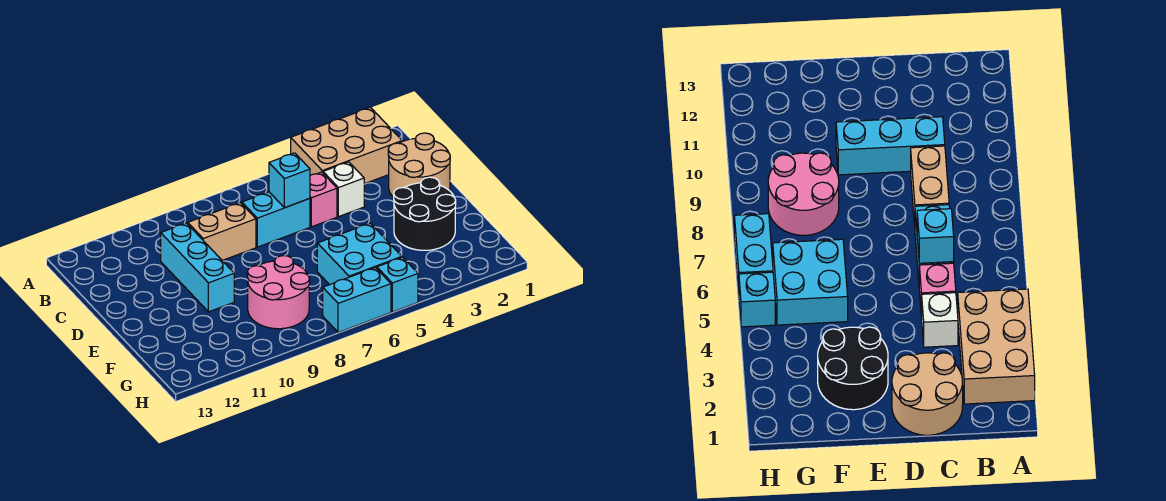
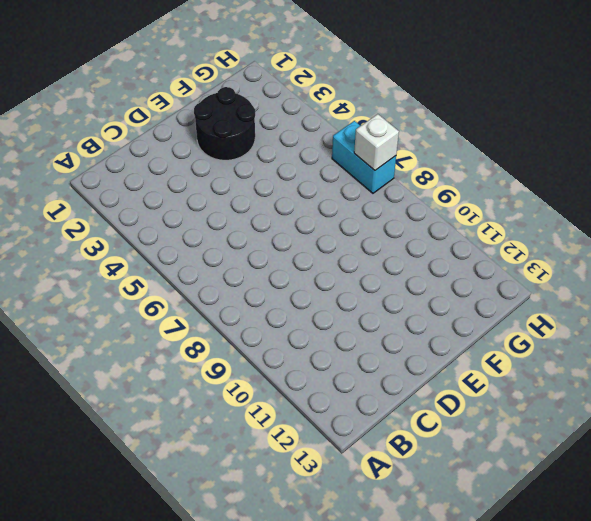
white 1x1 brick [354,114,399,170] -> white 1x1 brick moved to [323,162,364,217]
none -> tan 2x3 brick [291,107,402,184]
none -> tan 2x2 round brick [388,133,450,197]
none -> pink 1x1 brick [310,172,337,227]

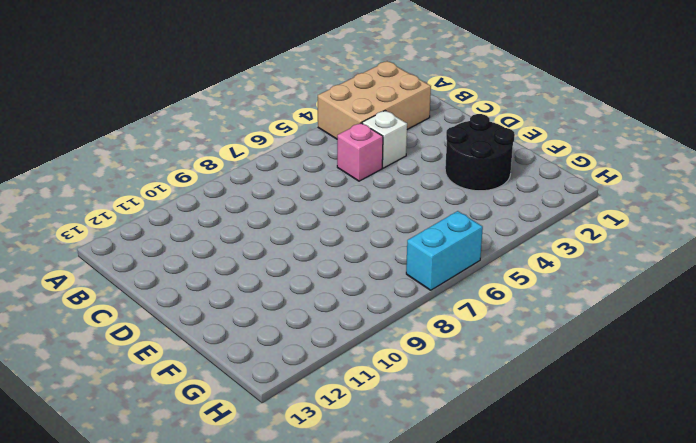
none -> tan 2x2 round brick [388,133,450,197]
none -> cyan 1x2 brick [242,192,310,247]
none -> tan 1x2 brick [188,203,256,260]

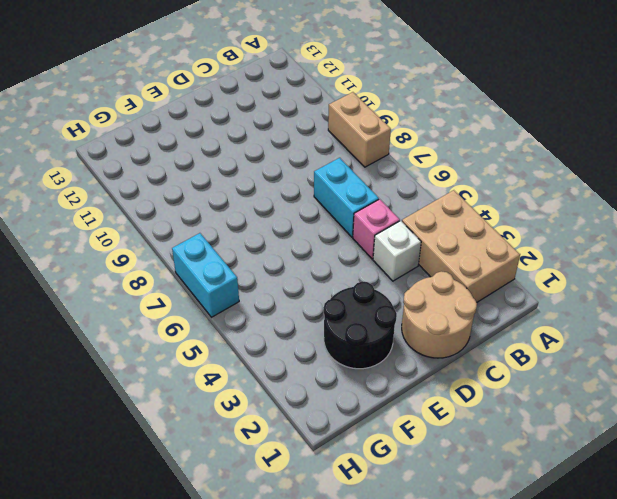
tan 1x2 brick [328,92,391,167] -> tan 1x2 brick moved to [188,203,256,260]
none -> cyan 1x3 brick [161,223,234,312]
none -> cyan 2x2 brick [317,223,402,285]
none -> pink 2x2 round brick [247,256,310,329]

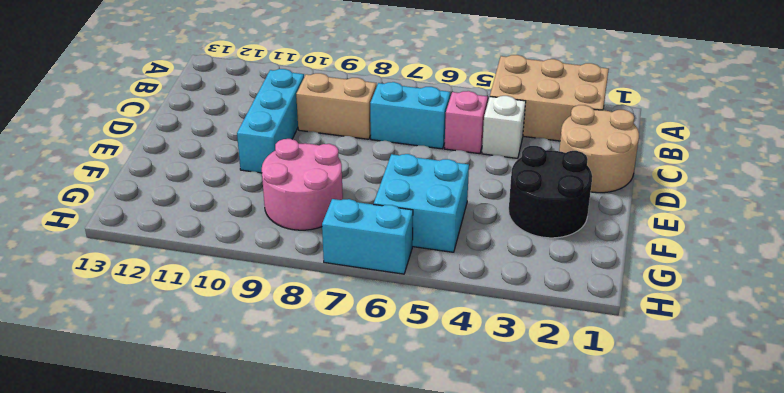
none -> cyan 1x1 brick [377,257,418,312]
none -> cyan 1x1 brick [269,153,310,208]

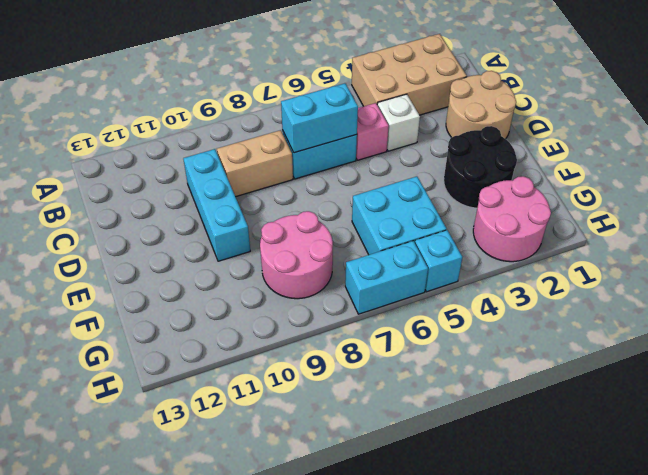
cyan 1x2 brick [281,83,358,153] -> cyan 1x1 brick [269,153,310,208]
pink 2x2 round brick [473,176,551,262] -> none

